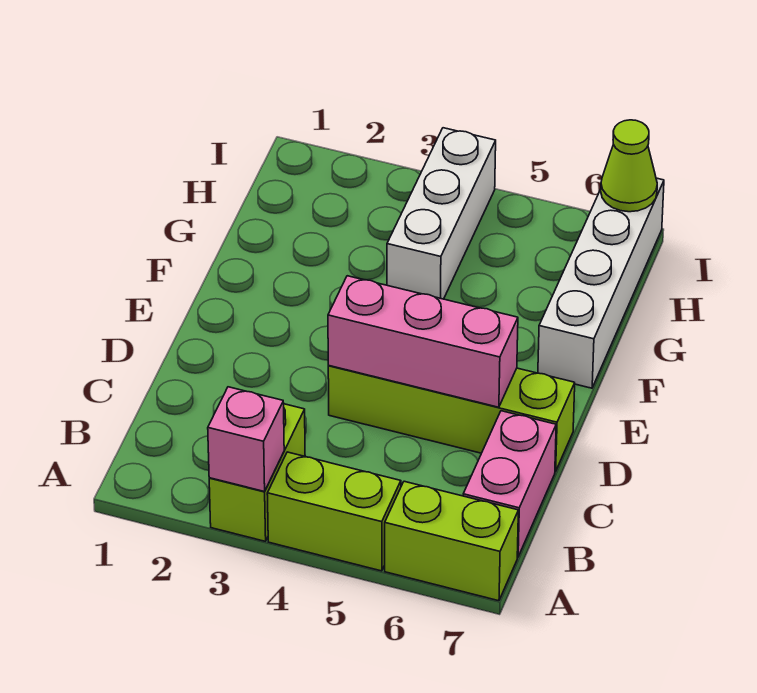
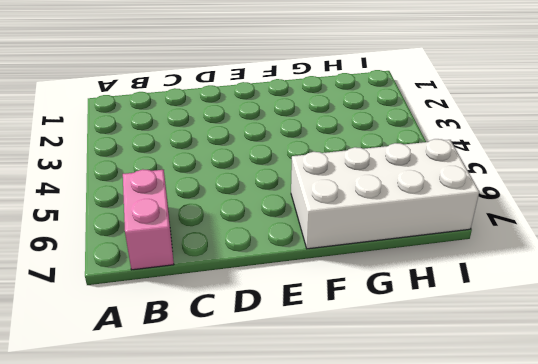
pink 1x2 brick [123,169,174,270] -> pink 1x2 brick turned to [463,411,556,557]
white 2x4 brick [291,139,479,249] -> white 1x4 brick [538,178,664,388]
none -> lime 1x2 brick [209,404,305,541]
none -> lime 1x2 brick [267,452,401,571]

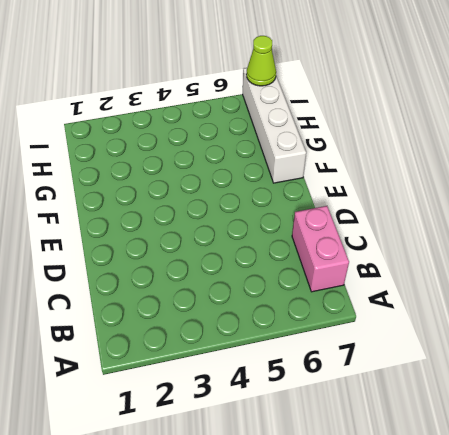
none -> lime 1x2 brick [209,404,305,541]
none -> lime 1x2 brick [267,452,401,571]

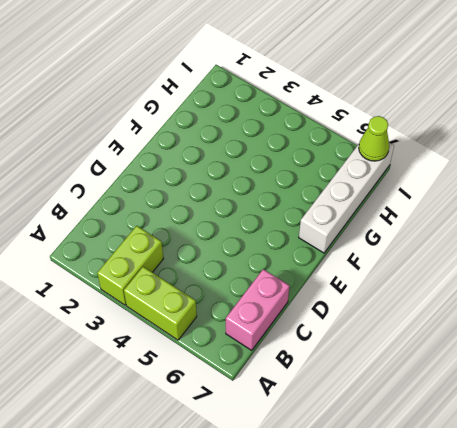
none -> lime 1x2 brick [385,481,518,601]
none -> lime 1x4 brick [328,366,575,472]

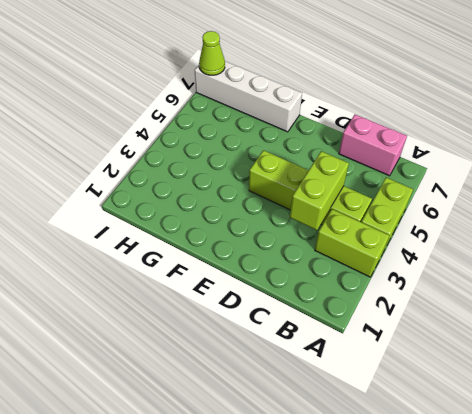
lime 1x4 brick [249,150,372,225] -> lime 1x4 brick turned to [328,366,575,472]
lime 1x2 brick [290,151,349,230] -> lime 1x2 brick moved to [385,481,518,601]
none -> white 1x3 brick [387,128,496,299]
none -> pink 1x1 brick [208,387,284,492]

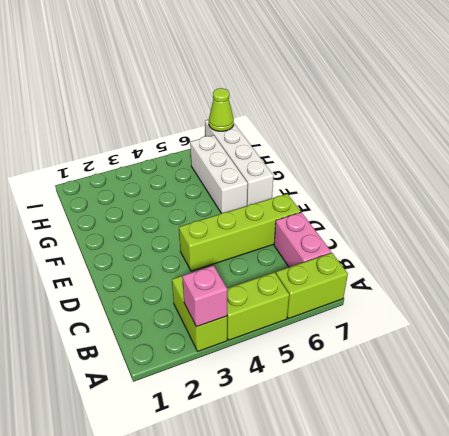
white 1x3 brick [190,135,248,213] -> white 1x3 brick moved to [387,128,496,299]
none -> pink 1x3 brick [328,276,518,407]

